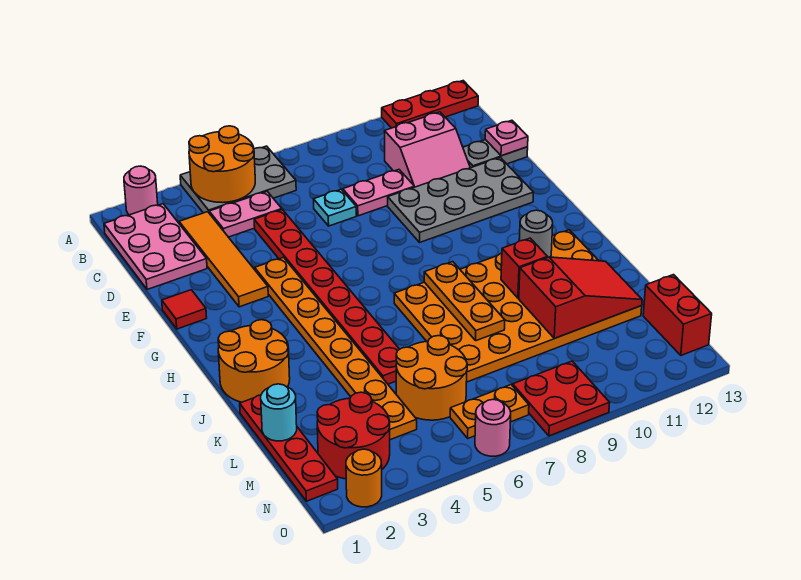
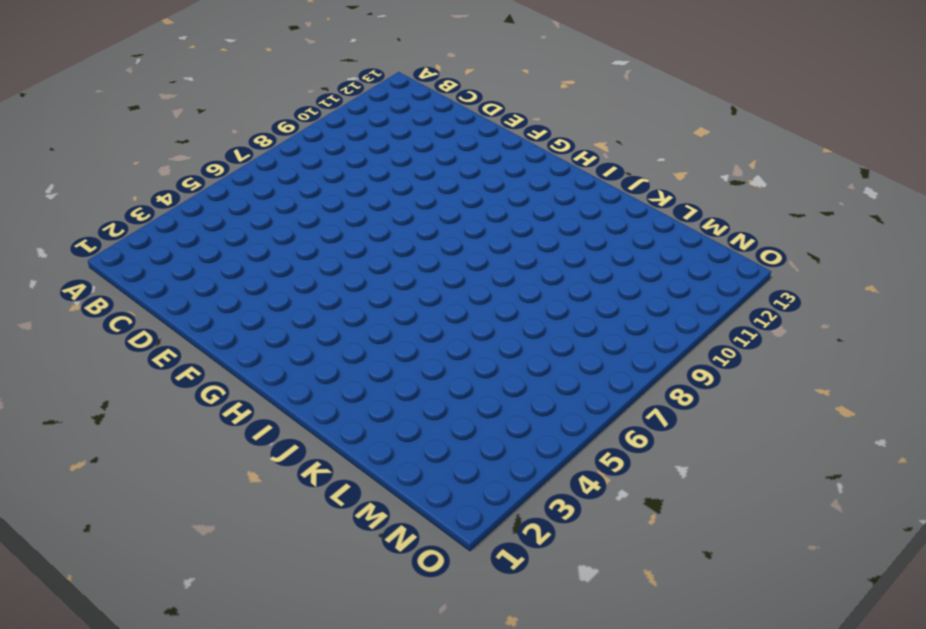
none -> pink 1x1 round brick [124,166,158,215]
none -> grey 2x3 plate [180,146,296,213]
none -> red 1x3 plate [382,81,478,128]
none -> pink 2x3 plate [104,204,207,290]

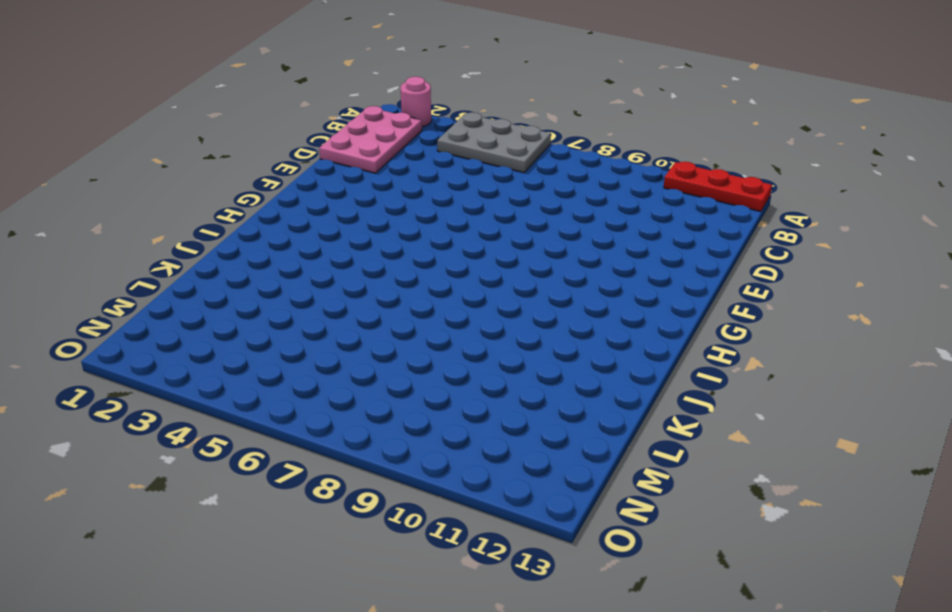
none -> orange 1x4 tile [179,212,268,307]
none -> pink 1x2 plate [209,192,282,237]
none -> pink 2x2 slope [385,112,470,187]
none -> red 1x8 plate [254,210,400,384]

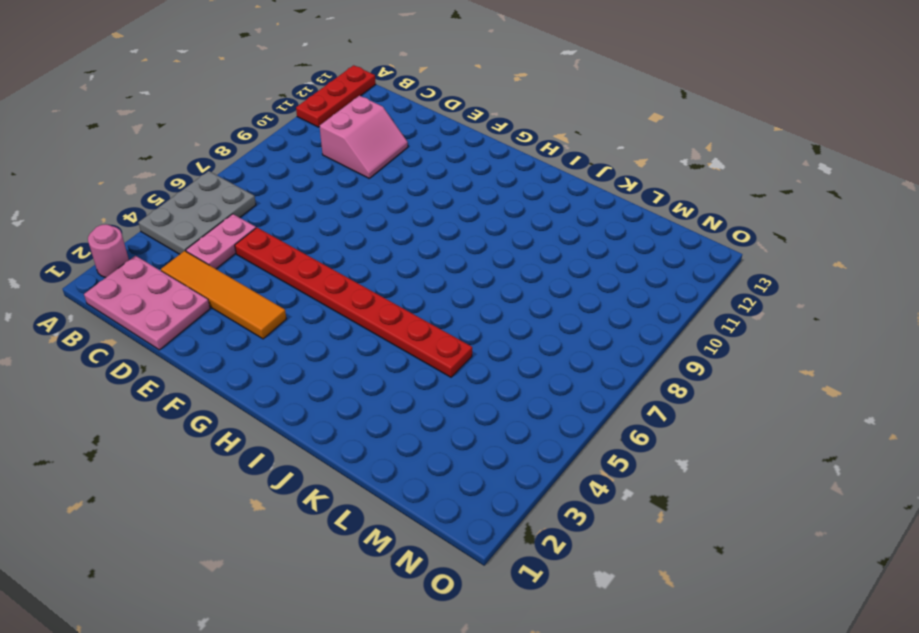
none -> cyan 1x1 plate [314,189,356,226]
none -> pink 1x2 plate [343,170,414,216]
none -> grey 1x2 plate [463,140,528,168]
none -> grey 2x4 plate [388,158,534,242]

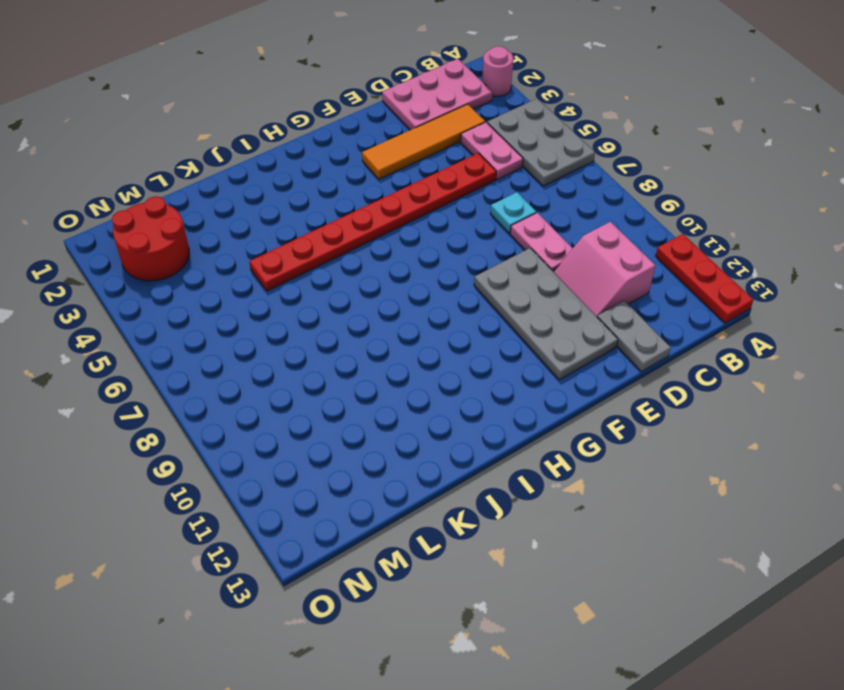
none -> red 1x1 tile [162,290,207,329]
none -> orange 1x8 plate [255,257,417,440]
none -> orange 2x2 round brick [218,320,290,402]
none -> orange 4x6 plate [394,230,642,382]

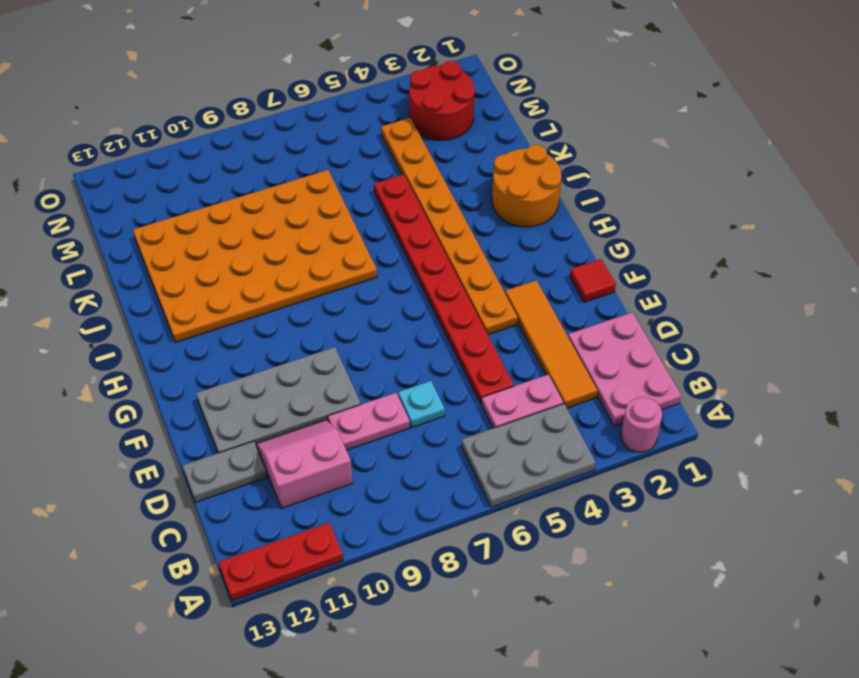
none -> red 1x4 plate [240,395,338,501]
none -> orange 2x2 round brick [396,336,467,420]
none -> red 1x2 brick [643,275,712,355]
none -> orange 1x2 plate [450,385,529,438]

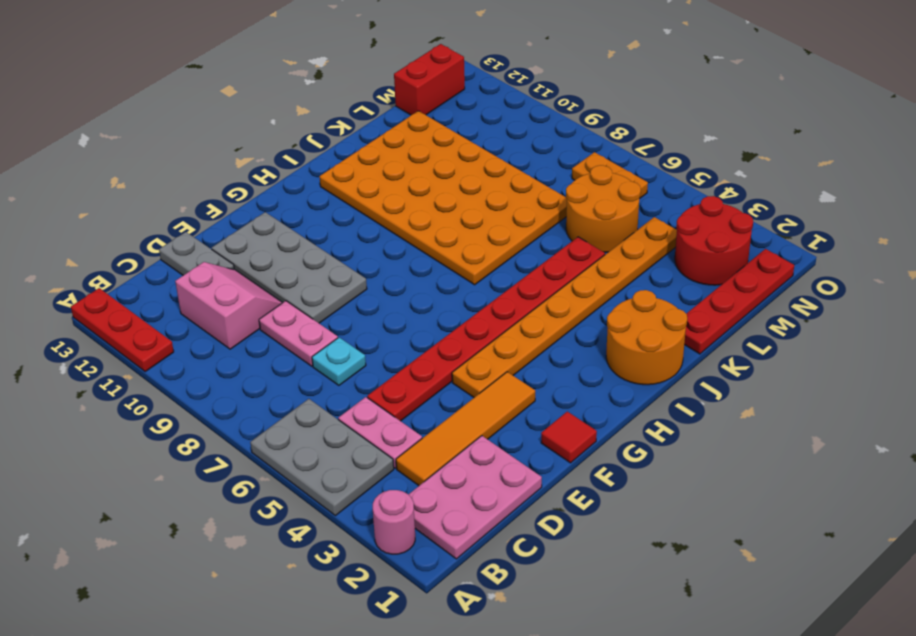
none -> red 2x2 plate [513,361,610,436]
none -> orange 1x1 round brick [346,449,382,507]
none -> pink 1x1 round brick [475,399,511,456]
none -> orange 2x2 round brick [189,126,255,203]

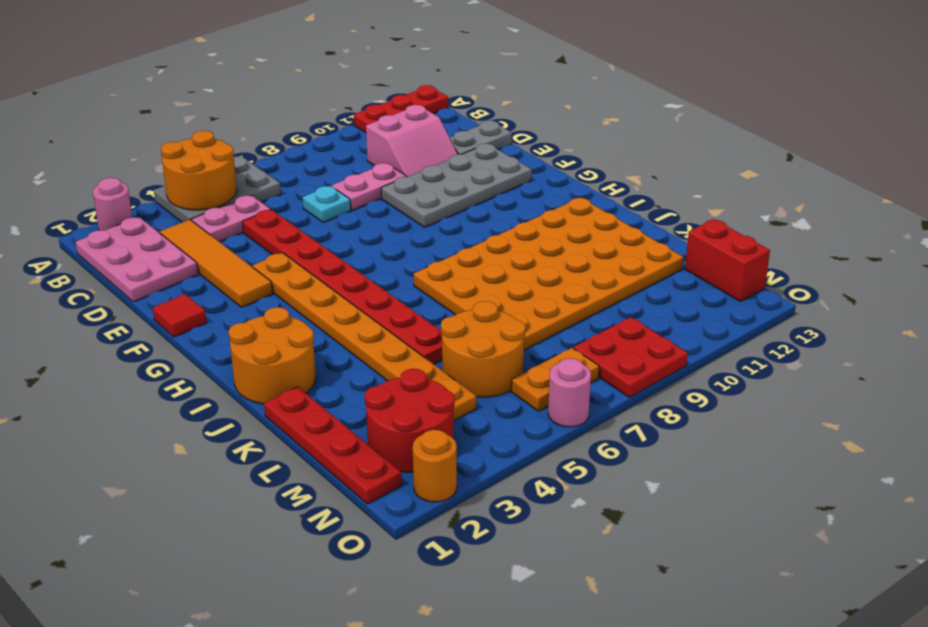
none -> pink 1x1 plate [485,120,528,156]
none -> orange 1x3 plate [424,262,505,341]
none -> grey 1x1 round brick [519,210,553,258]
none -> red 1x1 brick [501,238,547,298]

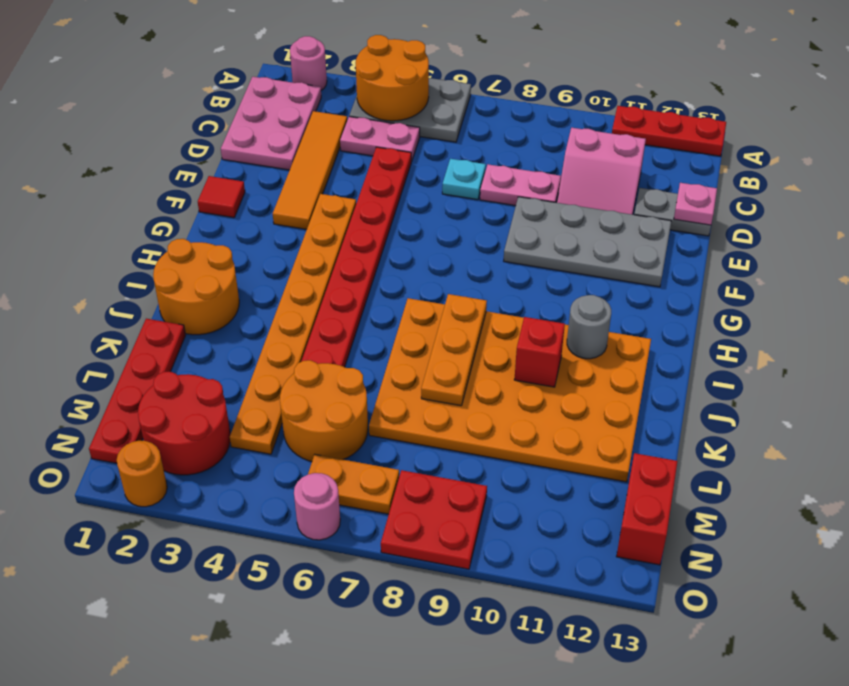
none -> red 2x3 slope [519,257,642,338]
none -> cyan 1x1 round brick [261,384,297,441]

